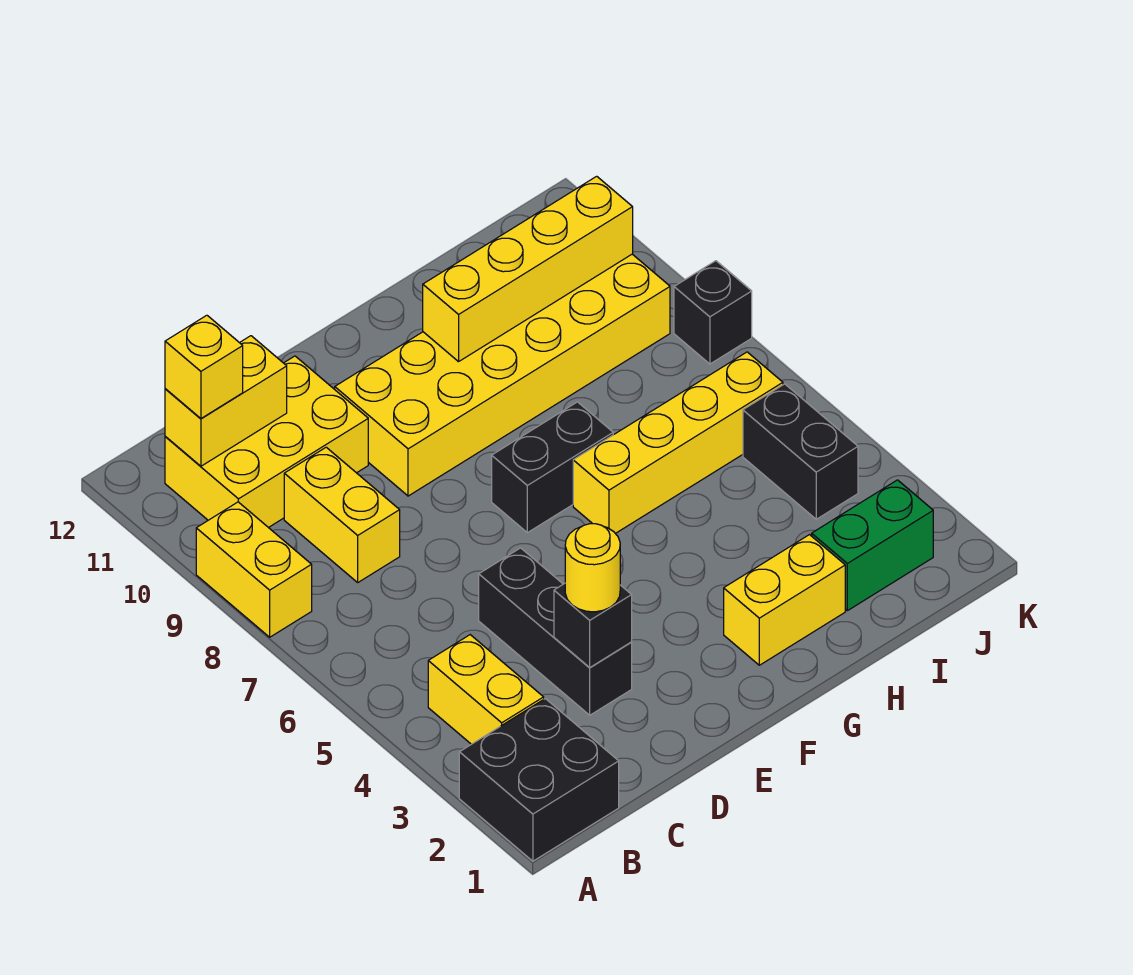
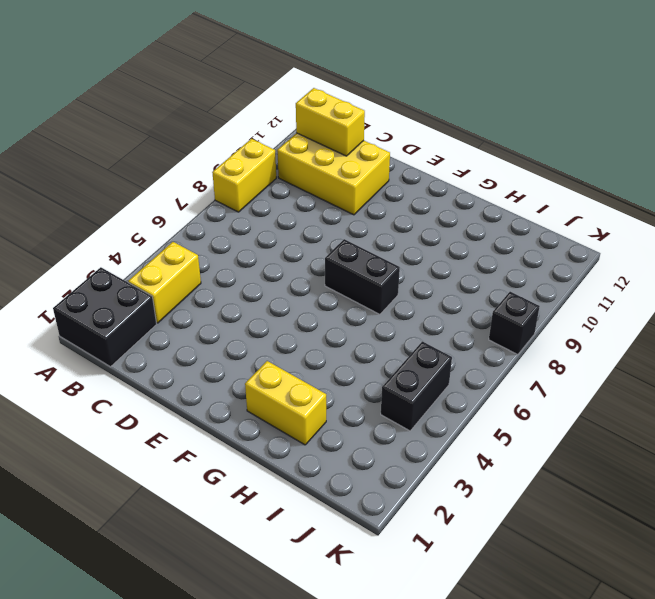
none -> yellow 1x2 brick [284,447,400,582]
none -> black 1x3 brick [479,548,632,715]
none -> yellow 2x6 brick [335,254,670,496]

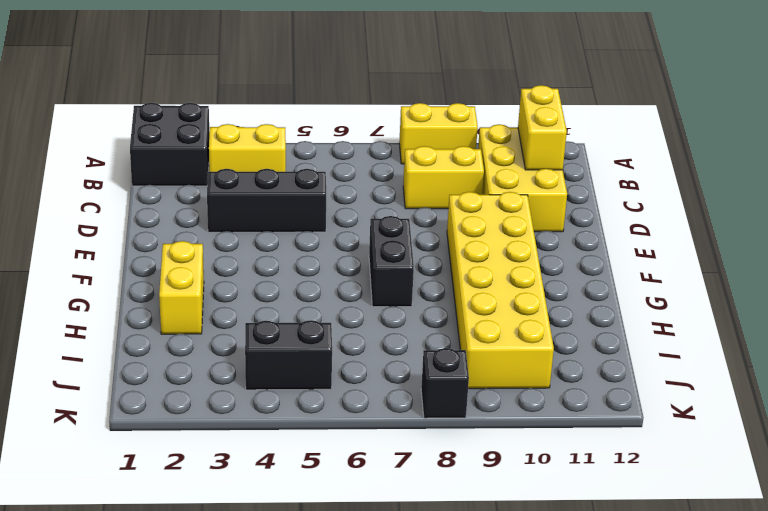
none -> yellow 1x4 brick [573,352,783,534]
none -> green 1x2 brick [812,480,933,611]
none -> black 1x1 brick [554,584,632,668]

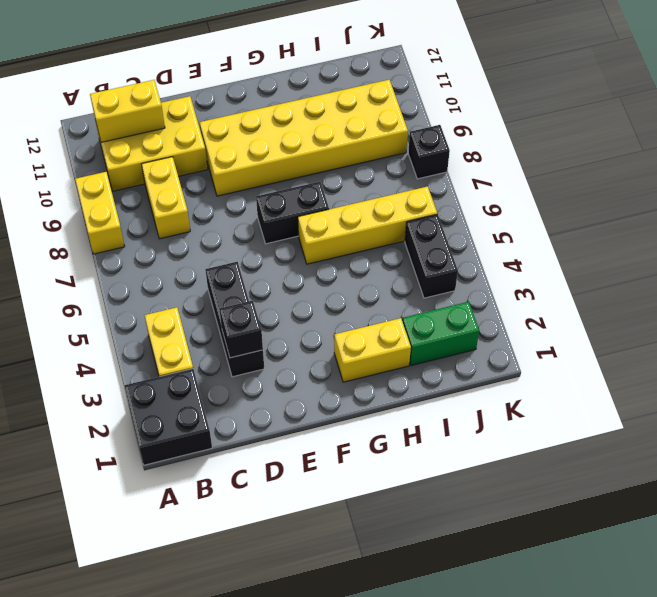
none -> yellow 1x4 brick [423,176,633,362]
none -> yellow 1x1 brick [165,315,243,418]
none -> yellow 1x1 round brick [565,524,620,612]

